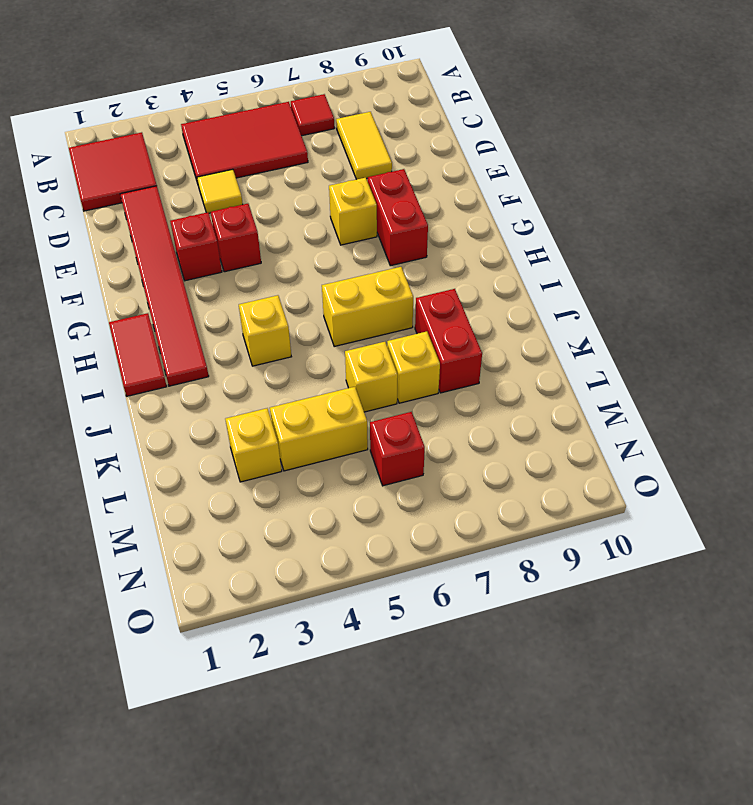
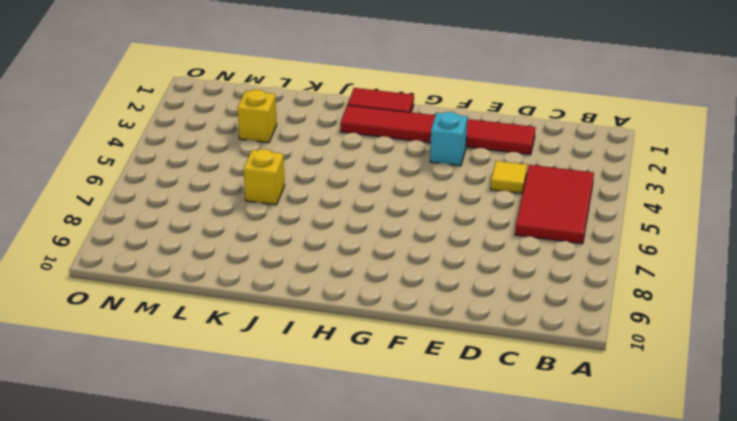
cyan 1x1 brick [430,112,467,166] -> red 1x1 brick [170,212,222,281]
none -> red 2x2 tile [69,132,157,211]
none -> red 1x1 tile [291,94,334,136]
none -> yellow 1x2 tile [336,112,392,179]

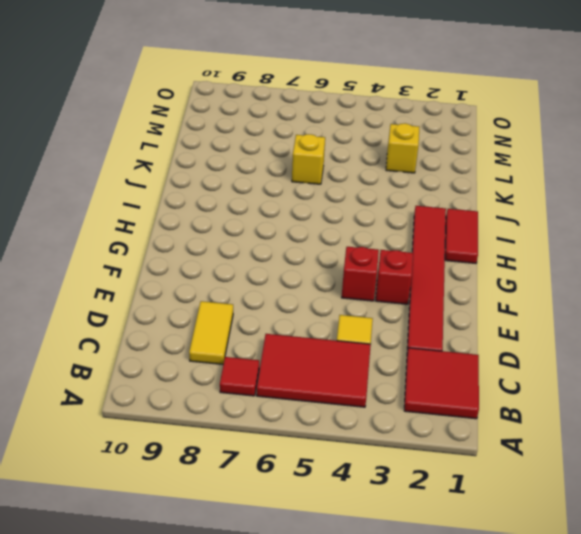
none -> yellow 1x1 brick [329,178,377,245]
none -> red 1x2 brick [368,169,428,266]
none -> yellow 1x1 brick [239,295,291,366]

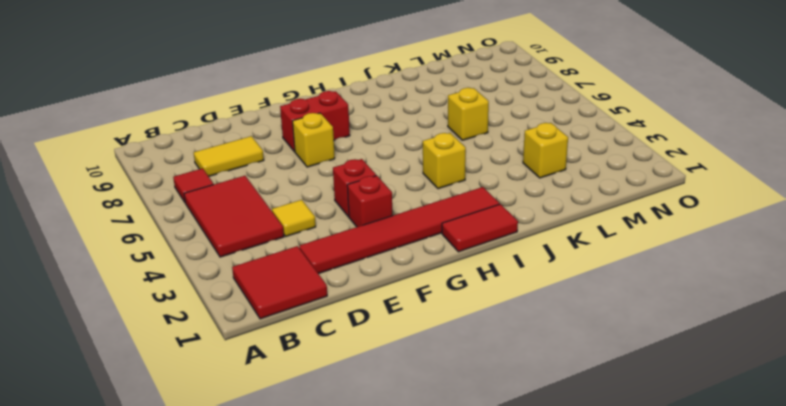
none -> yellow 1x2 brick [322,267,413,347]
none -> red 1x2 brick [415,289,482,393]
none -> yellow 1x1 brick [387,331,440,403]

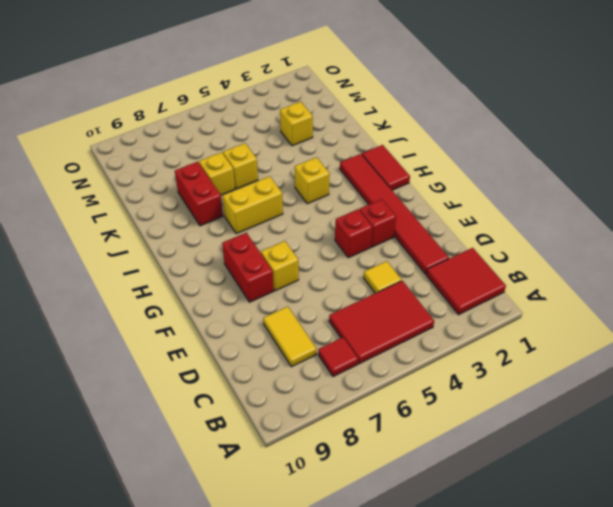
none -> yellow 1x2 brick [270,387,368,471]
none -> red 1x1 brick [370,412,425,486]

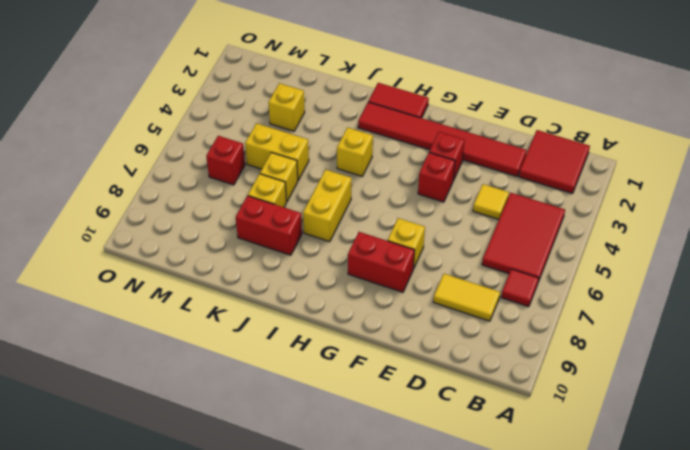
yellow 1x2 brick [245,123,309,180] -> yellow 1x2 brick turned to [270,387,368,471]

